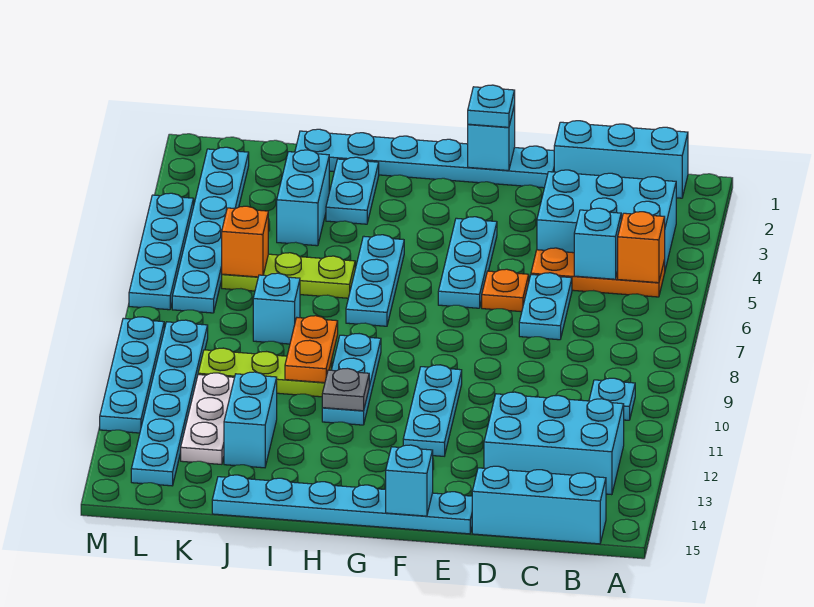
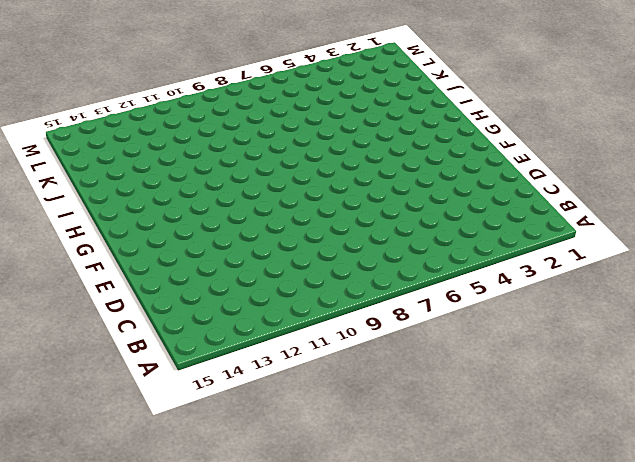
none -> cyan 1x3 brick [554,121,688,198]
none -> cyan 2x3 brick [537,170,676,269]
none -> orange 1x3 plate [531,248,665,297]
none -> cyan 1x1 plate [589,378,635,420]

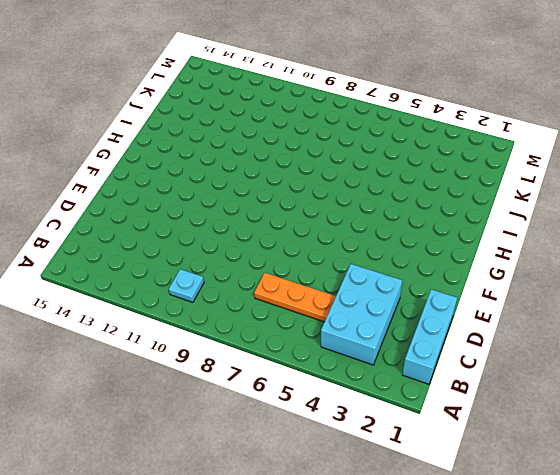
orange 1x3 plate [254,273,336,322] -> orange 1x3 plate turned to [531,248,665,297]
none -> cyan 2x3 brick [484,392,624,495]
none -> cyan 1x3 brick [472,466,606,544]
none -> cyan 1x2 plate [519,273,572,340]
none -> cyan 1x6 plate [295,129,554,188]

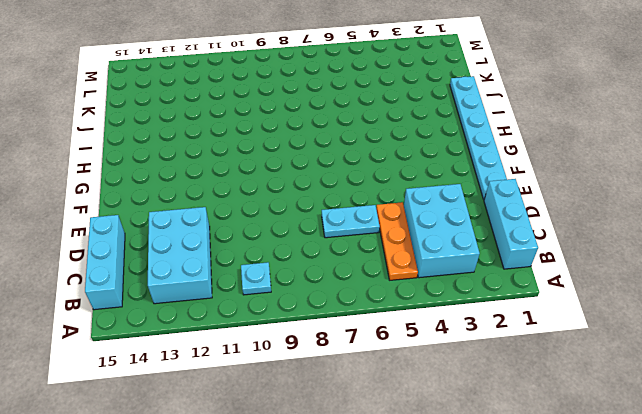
none -> orange 1x1 plate [482,269,529,312]
none -> cyan 1x6 plate [212,475,472,534]
none -> cyan 1x3 plate [438,217,497,308]
none -> cyan 1x3 plate [403,365,462,456]

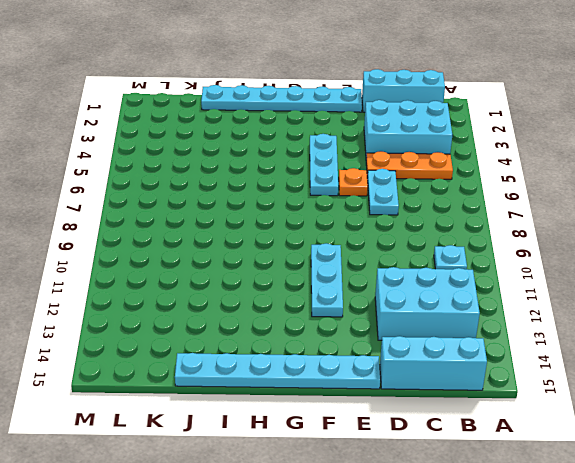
none -> cyan 1x3 plate [346,235,404,326]
none -> cyan 1x3 plate [322,334,381,425]
none -> cyan 1x2 plate [326,157,379,224]
none -> lime 1x3 plate [222,253,355,298]

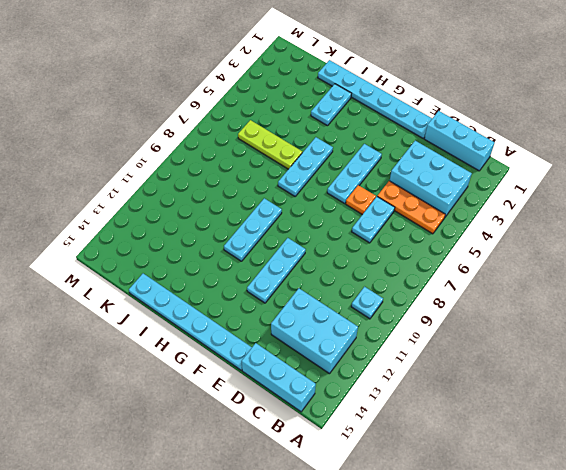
none -> lime 1x3 plate [198,348,332,397]
none -> cyan 1x2 brick [277,150,329,246]
none -> cyan 1x1 brick [253,273,300,344]
none -> cyan 1x2 brick [224,372,277,468]

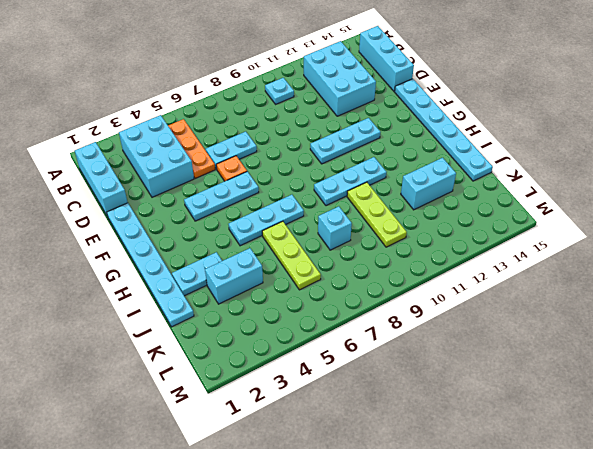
none -> white 1x3 plate [181,373,234,464]
none -> cyan 1x6 plate [172,147,249,313]
none -> cyan 1x6 plate [131,320,208,486]
none -> cyan 1x4 plate [129,193,194,310]

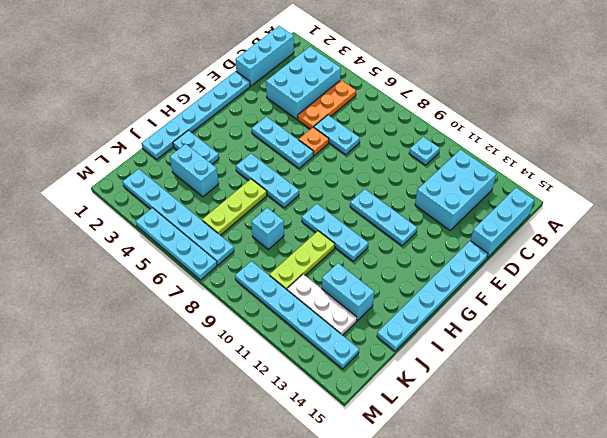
none -> cyan 1x4 plate [100,317,164,433]
none -> orange 1x1 brick [618,212,665,283]
none -> cyan 1x1 brick [574,208,621,279]
none -> cyan 1x1 brick [468,105,515,171]

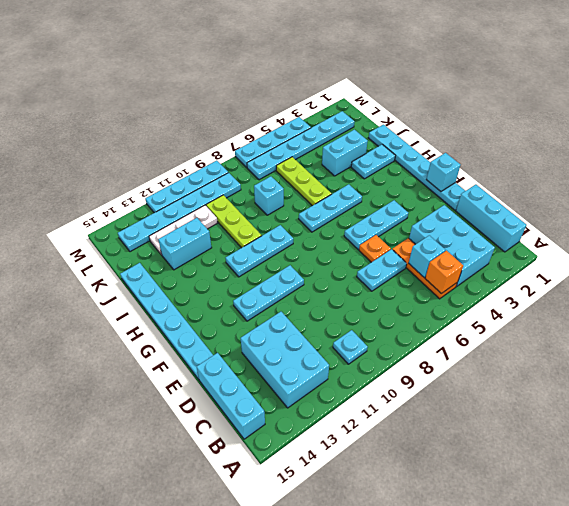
none -> cyan 1x1 brick [386,445,433,516]
none -> grey 1x1 plate [322,368,369,411]
none -> orange 1x2 plate [285,316,338,383]
none -> orange 1x1 brick [222,206,268,277]

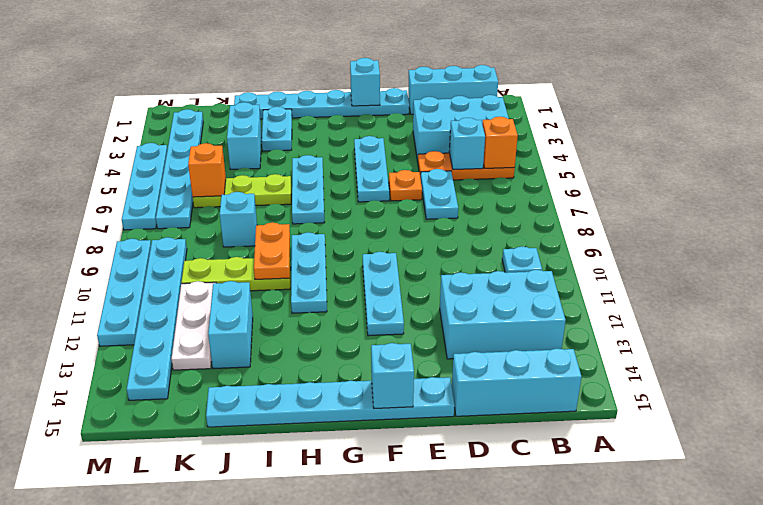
none -> grey 1x1 plate [322,368,369,411]
none -> cyan 1x1 plate [468,85,515,127]

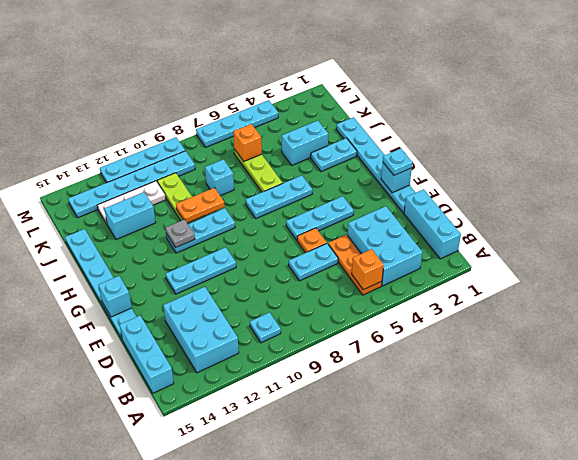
none -> cyan 1x6 plate [172,147,249,313]
none -> cyan 1x1 brick [574,208,621,279]

